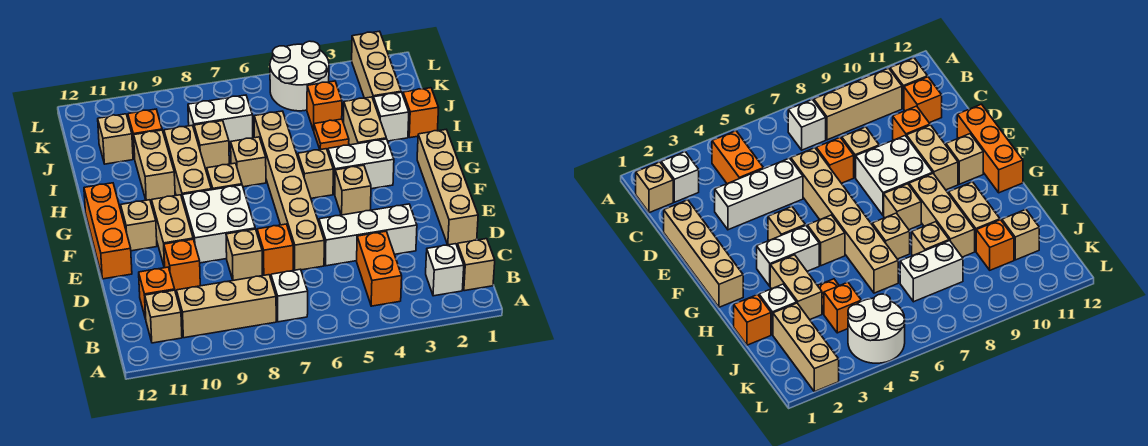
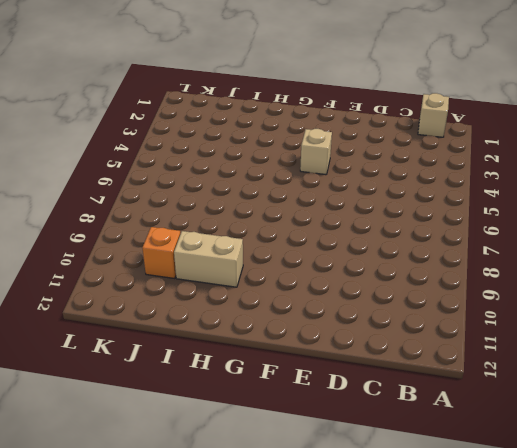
none -> white 1x1 brick [426,244,464,296]
none -> orange 1x2 brick [357,231,402,306]
none -> white 1x1 brick [271,269,308,322]
none -> tan 1x3 brick [176,275,276,338]

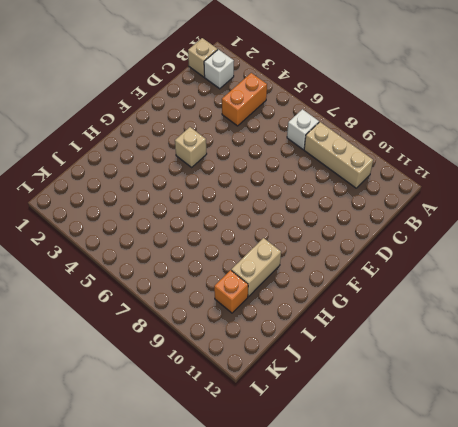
none -> tan 1x1 brick [145,290,182,343]
none -> orange 1x1 brick [139,267,175,319]
none -> tan 1x4 brick [417,130,478,245]
none -> white 1x3 brick [319,204,417,266]

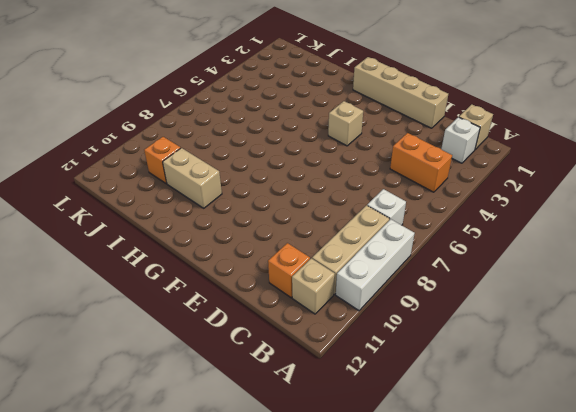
white 1x3 brick [336,219,415,311] -> white 1x3 brick moved to [319,204,417,266]
none -> tan 1x6 brick [254,111,324,270]
none -> orange 1x1 brick [257,224,293,275]
none -> tan 1x1 brick [226,229,262,280]
none -> orange 1x1 brick [164,239,200,291]

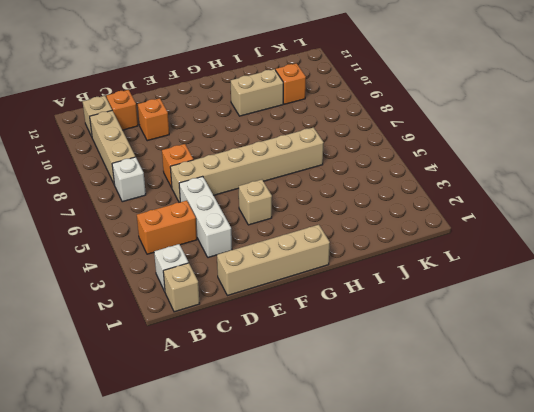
none -> tan 1x1 brick [226,229,262,280]
none -> white 2x2 brick [182,185,255,263]
none -> tan 1x2 brick [152,195,193,268]
none -> orange 1x3 brick [84,183,132,279]

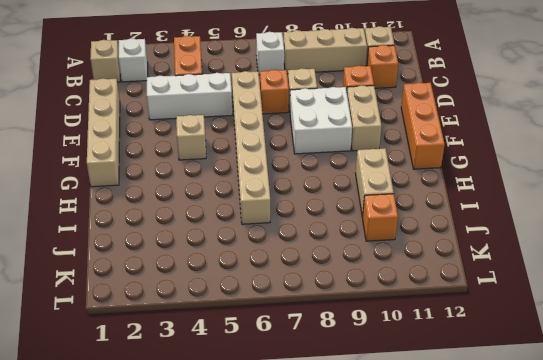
none -> tan 1x1 brick [121,200,157,251]
none -> white 1x2 brick [328,139,394,194]
none -> tan 1x1 brick [298,149,333,198]
none -> tan 1x1 brick [207,163,242,190]

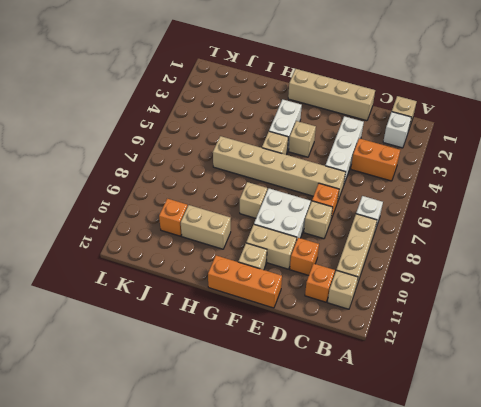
none -> tan 1x3 brick [164,126,211,197]
none -> tan 1x2 brick [343,97,386,145]
none -> tan 1x1 brick [231,137,266,187]
none -> orange 1x1 brick [403,88,439,138]

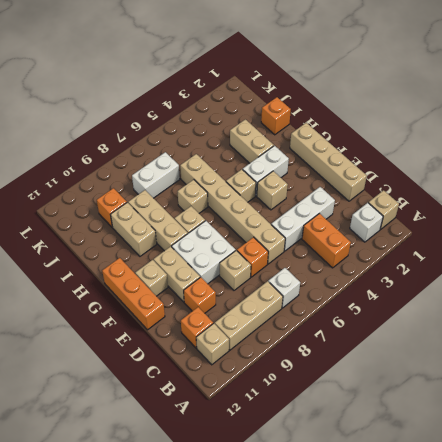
none -> white 1x1 brick [373,92,409,141]
none -> orange 1x1 plate [314,119,349,151]
none -> tan 1x1 brick [194,121,229,170]
none -> tan 1x3 brick [352,31,401,99]

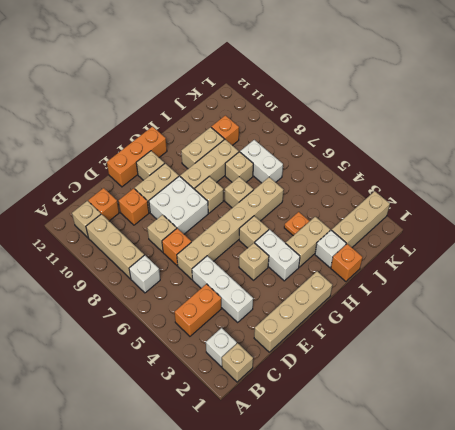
none -> orange 1x1 brick [307,81,342,131]
none -> tan 1x1 brick [98,114,133,164]
none -> white 2x2 round brick [270,41,329,111]

